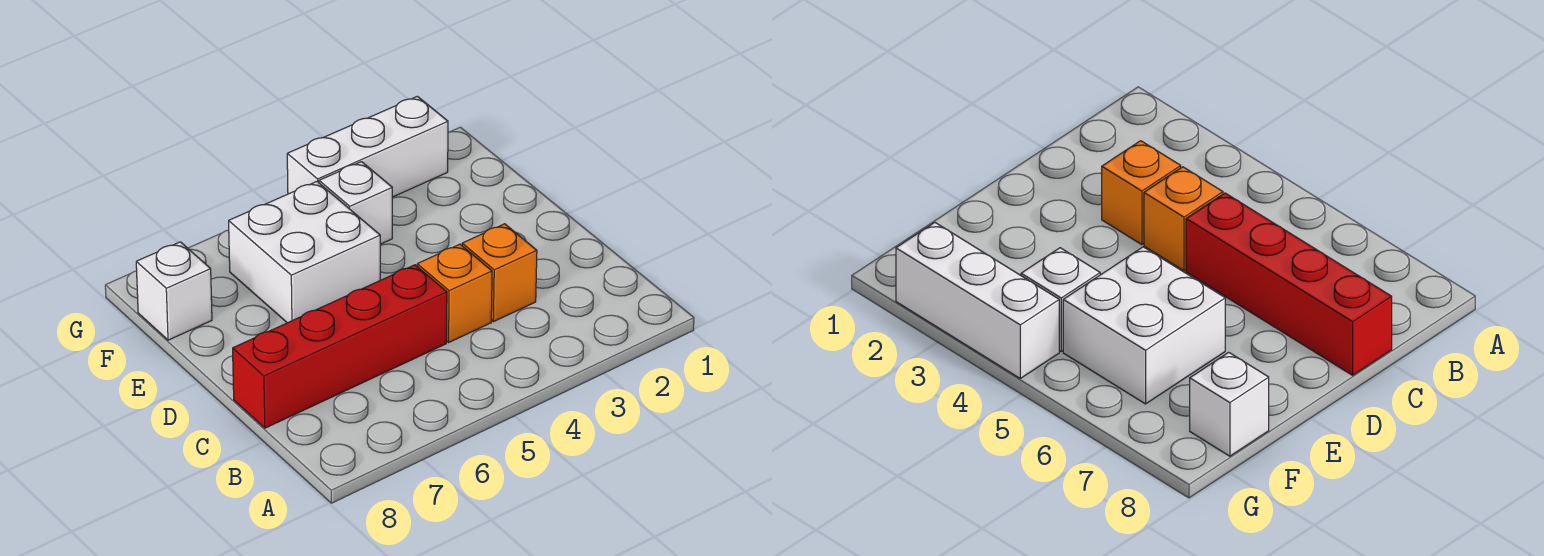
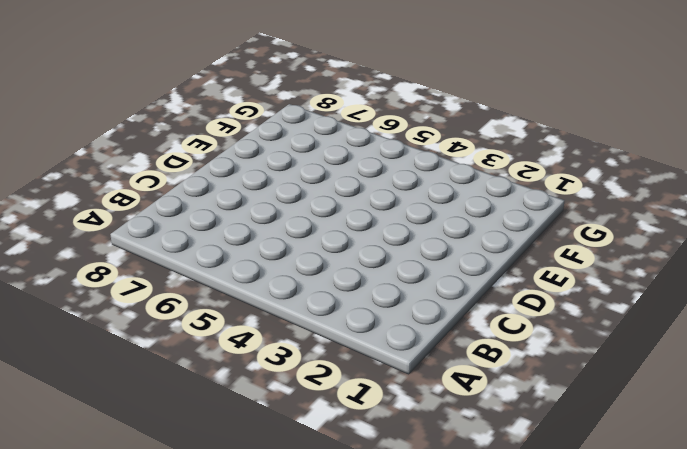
none -> orange 1x1 brick [462,224,537,322]
none -> orange 1x1 brick [417,244,492,342]

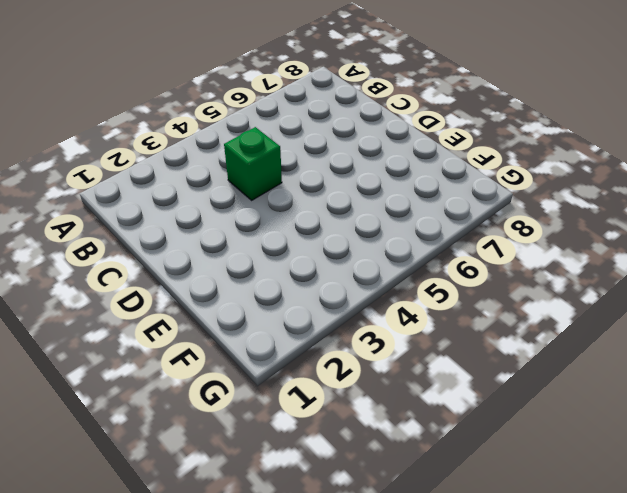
green 1x1 brick [224,127,282,200] -> orange 1x1 brick [417,244,492,342]
none -> orange 1x1 brick [462,224,537,322]
none -> red 1x4 brick [233,265,447,428]

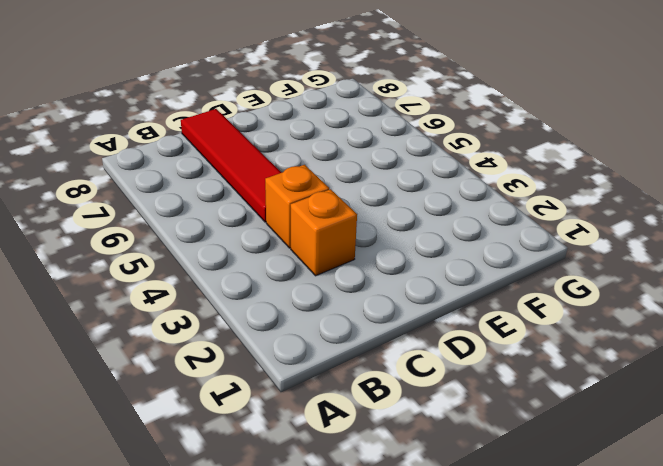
red 1x4 tile [181,109,281,222] -> red 1x4 brick [233,265,447,428]
none -> white 2x2 brick [229,182,380,323]
none -> white 1x1 brick [319,162,392,244]

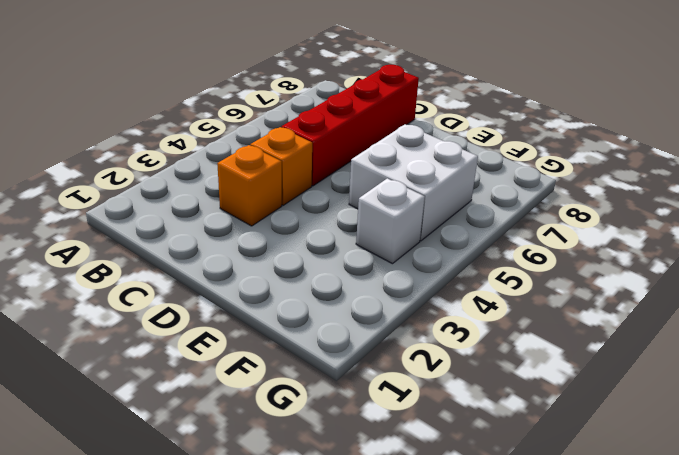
none -> white 1x1 brick [136,242,212,340]
none -> white 1x3 brick [287,96,448,197]

